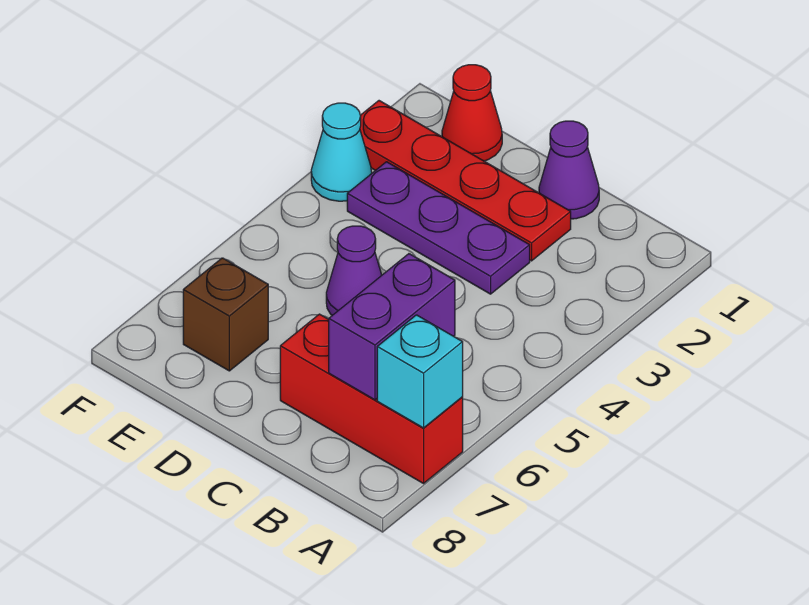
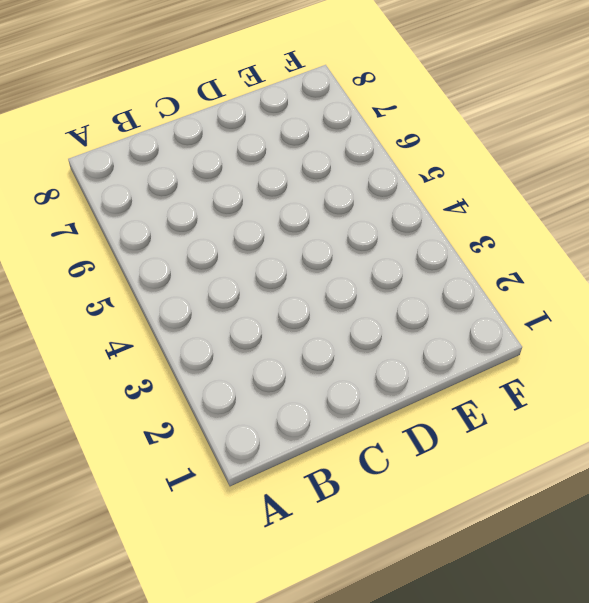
none -> red 1x3 brick [280,314,463,484]
none -> purple 1x1 cone [539,121,599,219]

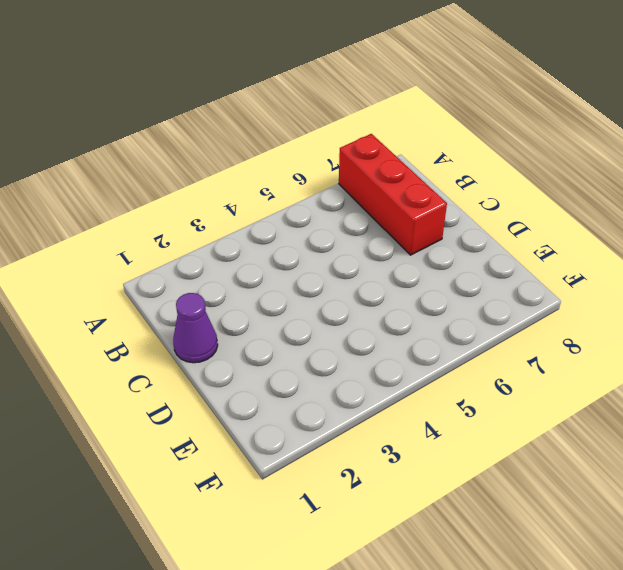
none -> red 1x4 plate [360,101,571,261]
none -> purple 1x3 plate [347,162,530,294]

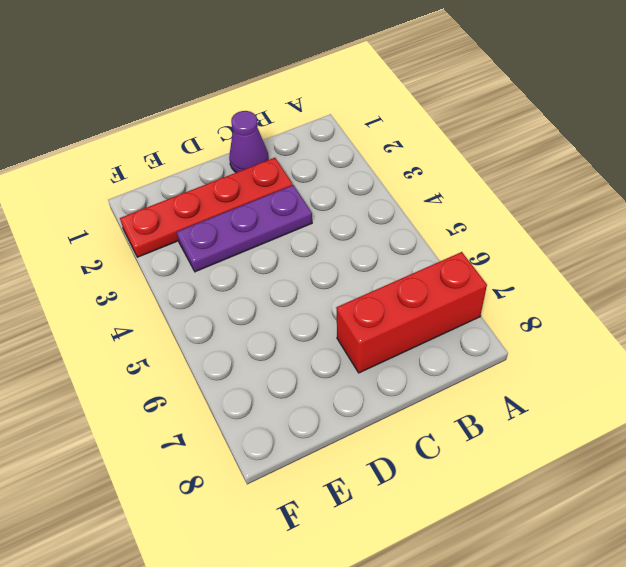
none -> purple 1x1 cone [326,226,382,315]
none -> red 1x1 cone [442,65,502,161]

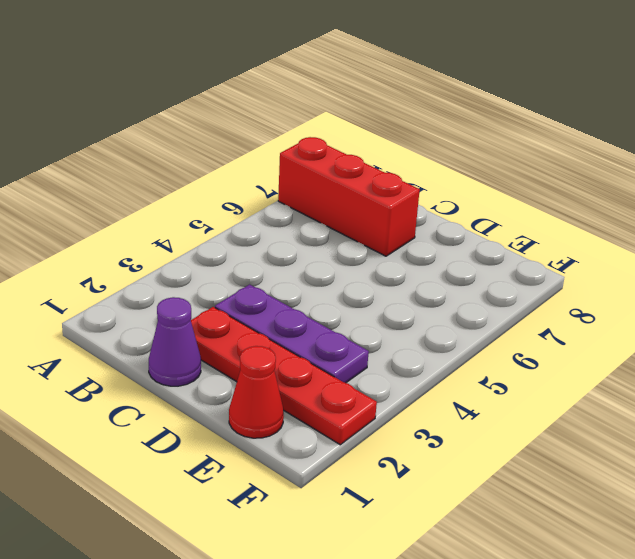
none -> purple 1x1 cone [326,226,382,315]
none -> brown 1x1 brick [183,258,268,371]

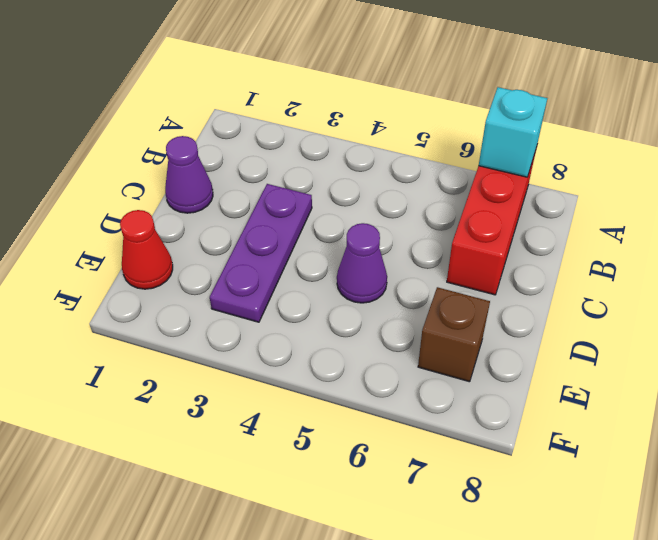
none -> red 1x4 plate [360,101,571,261]
none -> cyan 1x1 cone [311,103,372,201]

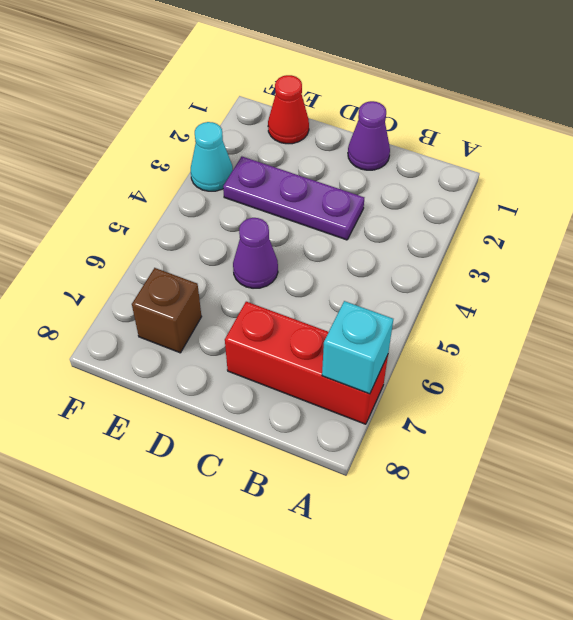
none -> red 1x4 plate [360,101,571,261]
none -> purple 1x2 brick [329,254,455,400]

